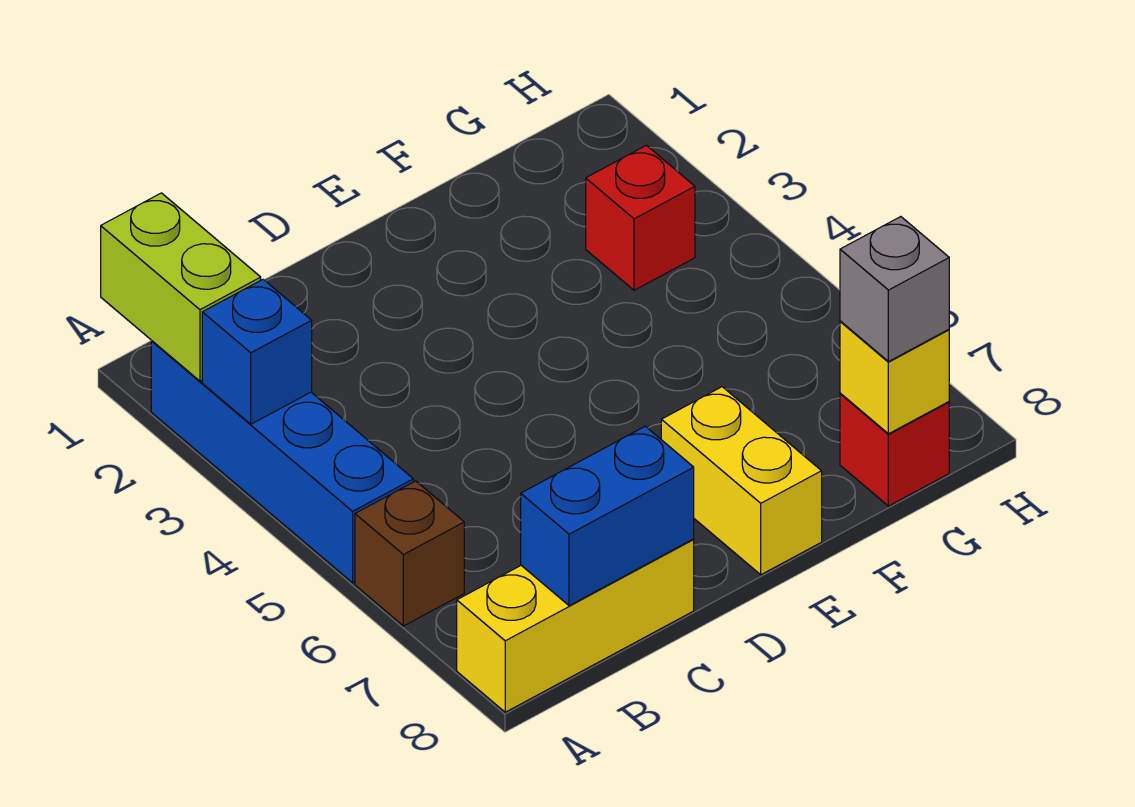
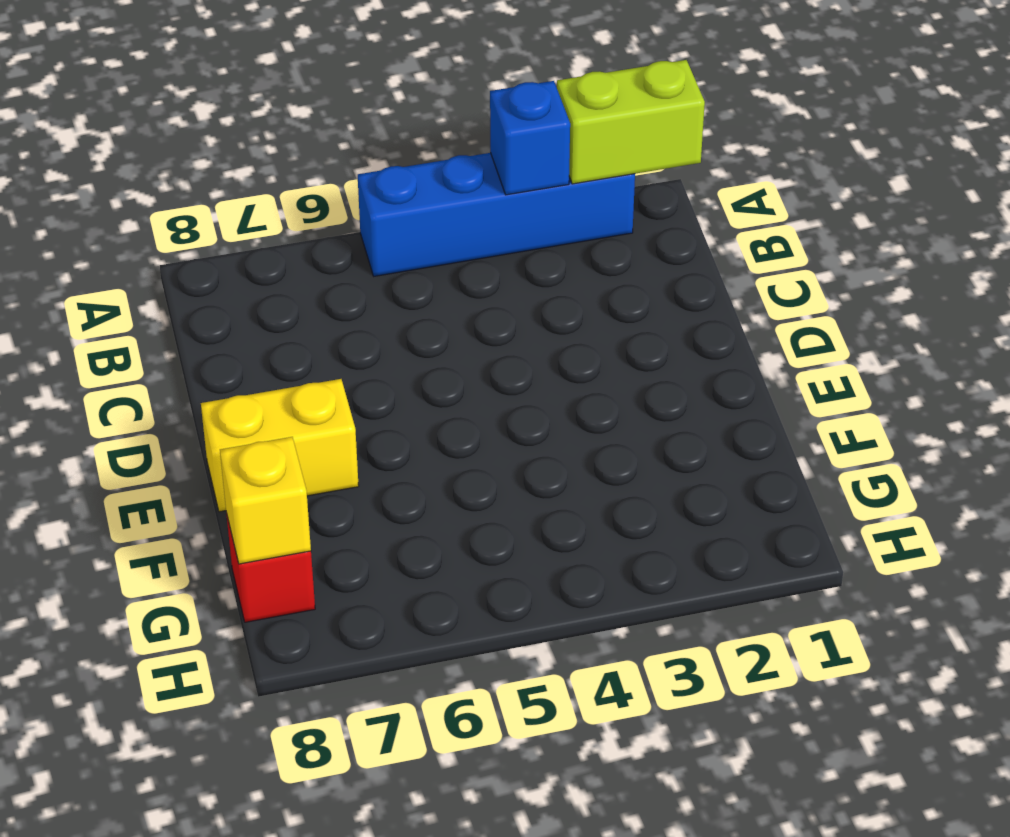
none -> brown 1x1 brick [355,481,464,626]
none -> yellow 1x3 brick [457,539,694,712]

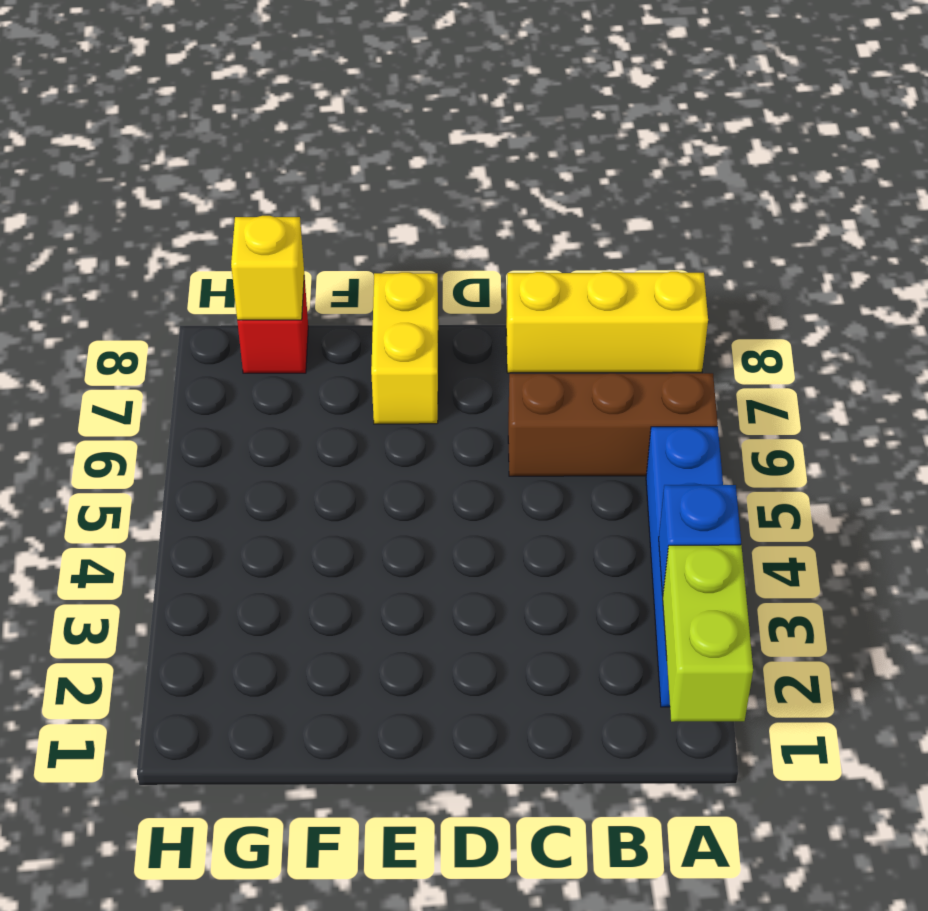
brown 1x3 brick [508,373,718,476] -> brown 1x1 brick [355,481,464,626]
none -> red 1x1 brick [586,145,695,290]
none -> blue 1x2 brick [521,426,694,606]

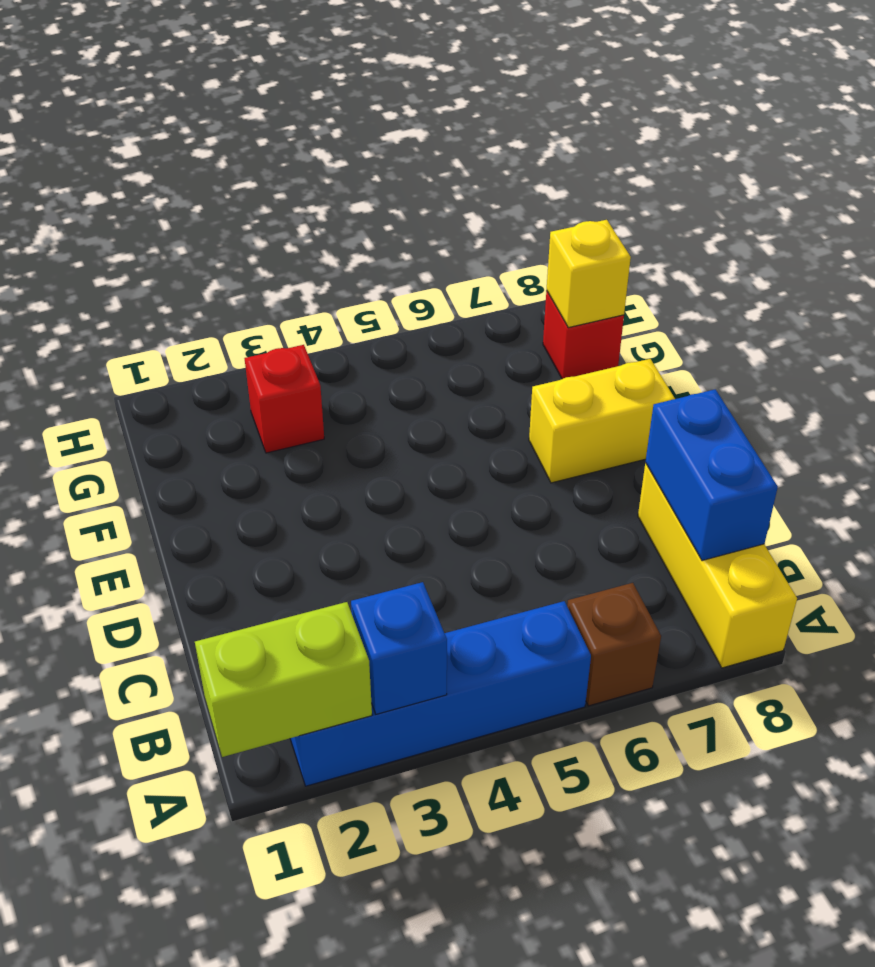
none -> grey 1x1 brick [840,217,949,362]

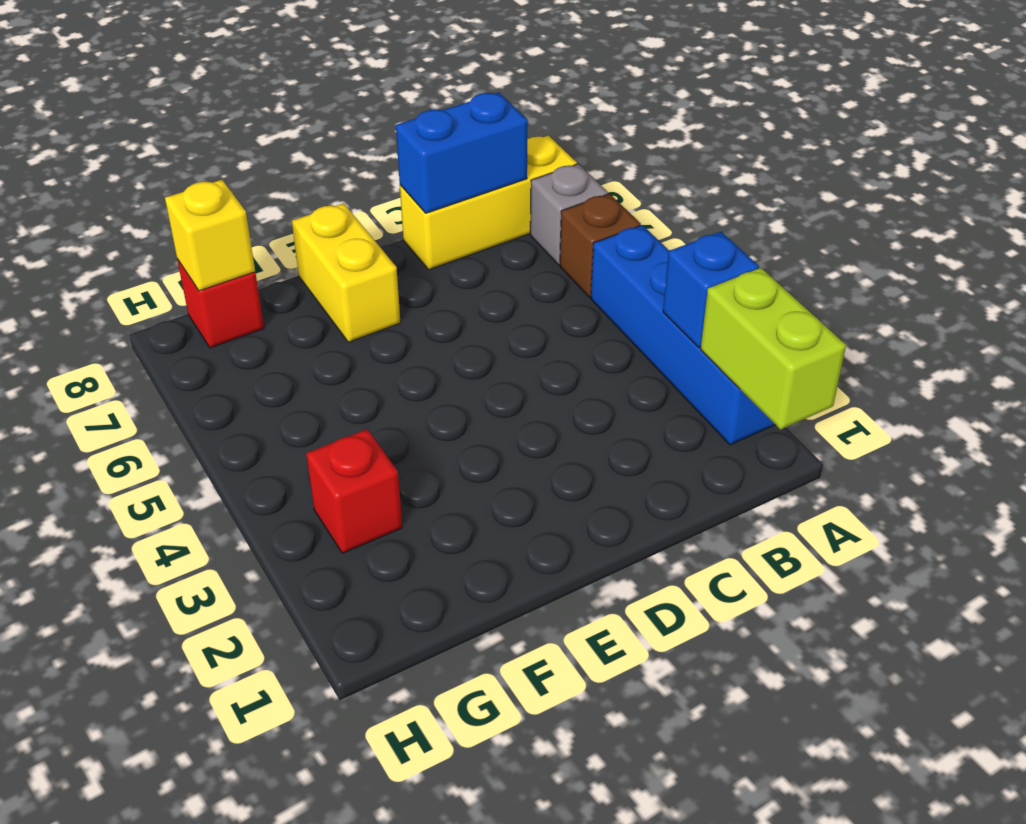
grey 1x1 brick [530,164,608,265] -> grey 1x1 brick moved to [840,217,949,362]

